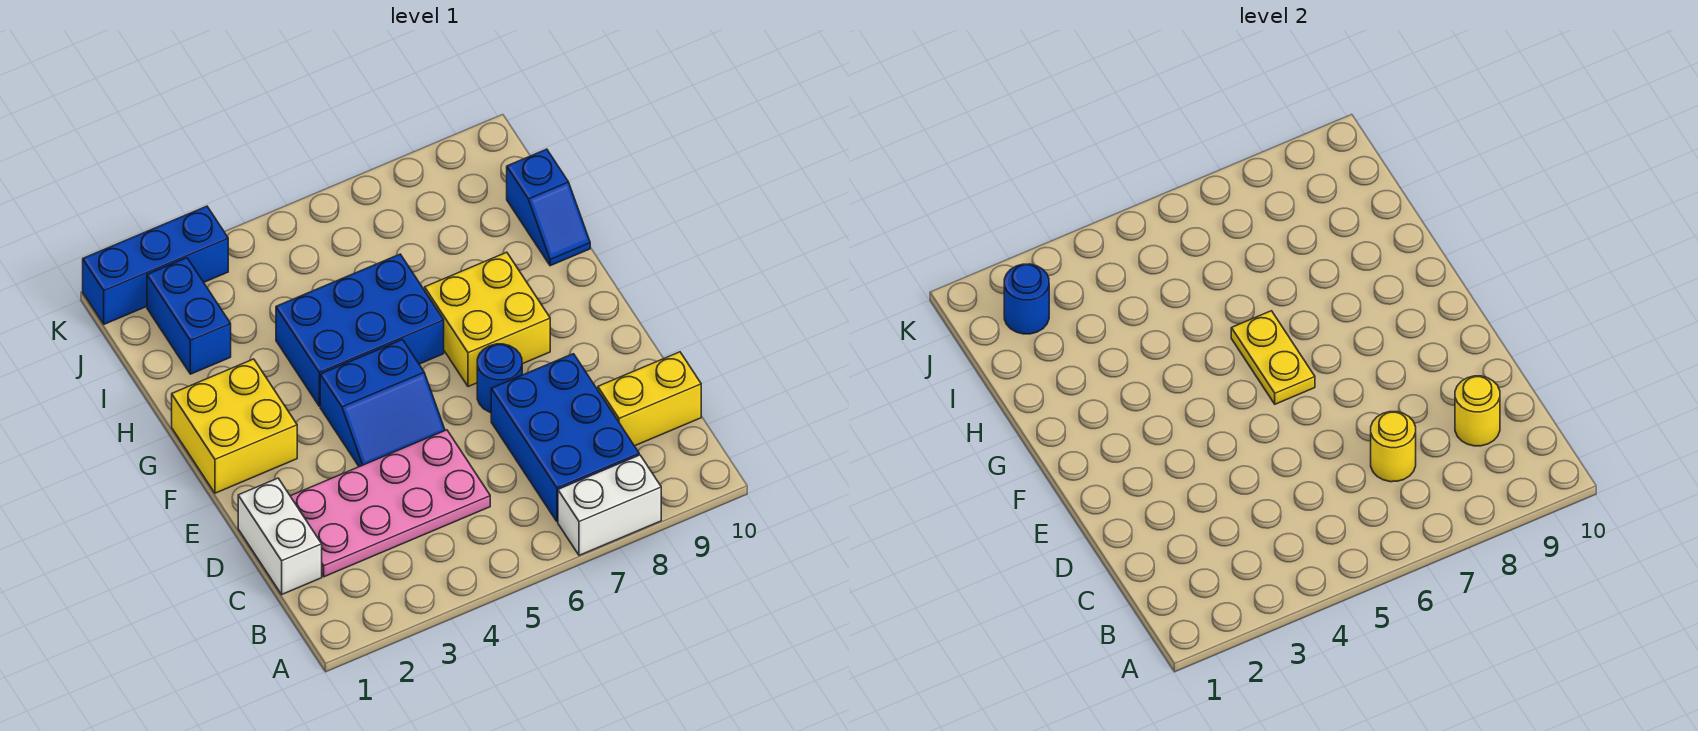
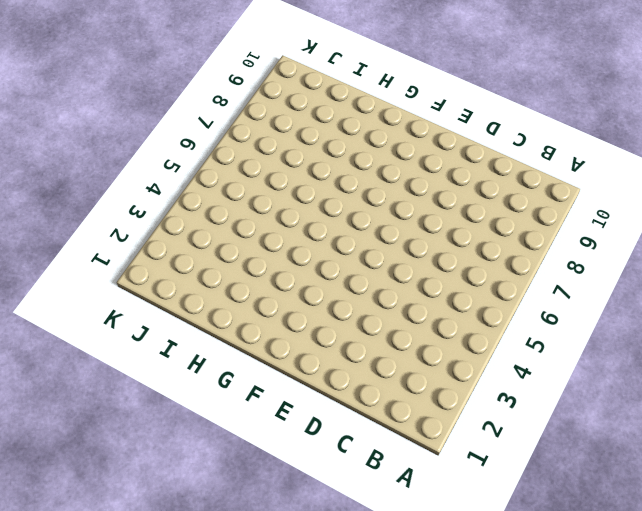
none -> white 1x2 brick [558,455,661,555]
none -> blue 2x3 brick [491,354,639,522]
none -> white 1x2 brick [238,478,322,594]

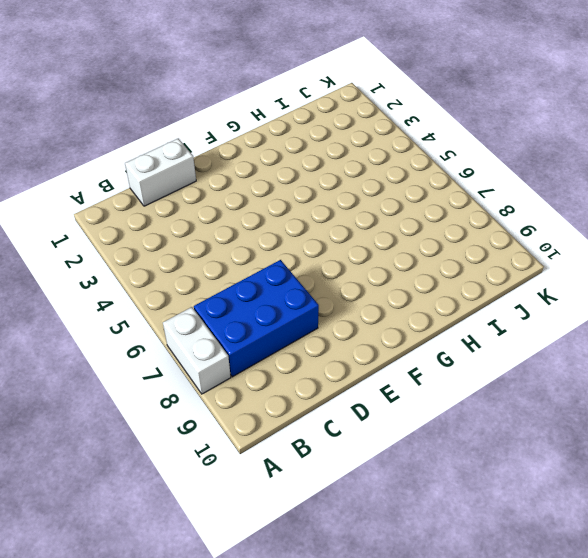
none -> pink 2x4 plate [291,430,490,577]
none -> yellow 1x2 brick [598,352,701,446]
none -> blue 2x2 slope [320,340,445,467]

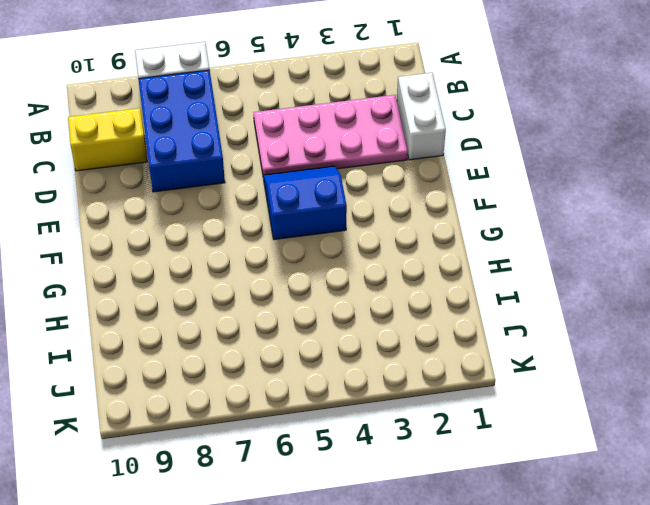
none -> blue 1x1 round brick [477,344,522,413]
none -> yellow 2x2 brick [172,359,297,493]
none -> yellow 2x2 brick [425,252,550,387]

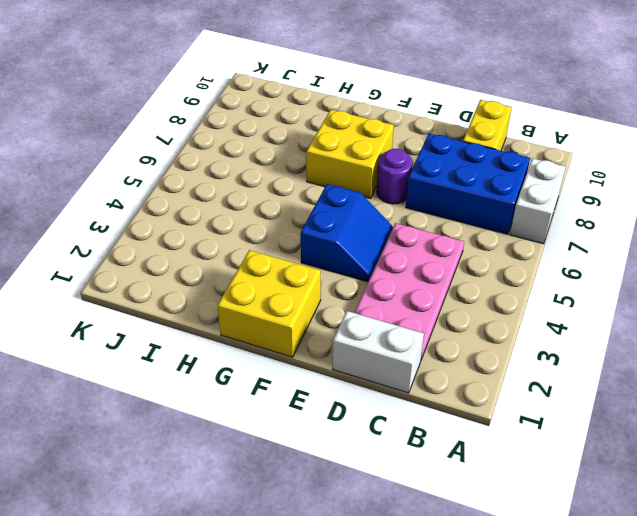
purple 1x1 round brick [377,149,413,204] -> blue 1x1 round brick [477,344,522,413]
none -> blue 2x3 brick [276,254,444,406]
none -> blue 1x2 slope [507,149,590,266]
none -> blue 1x2 brick [147,258,231,374]

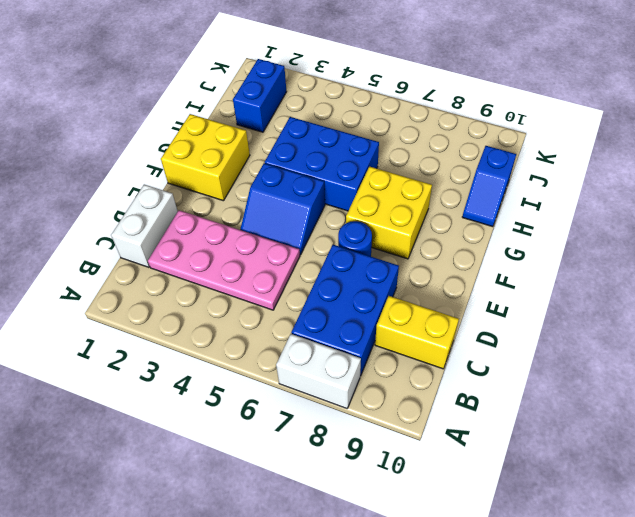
none -> blue 1x3 brick [83,206,228,324]
none -> yellow 1x1 round brick [1371,412,1416,482]
none -> yellow 1x1 round brick [1455,376,1500,446]

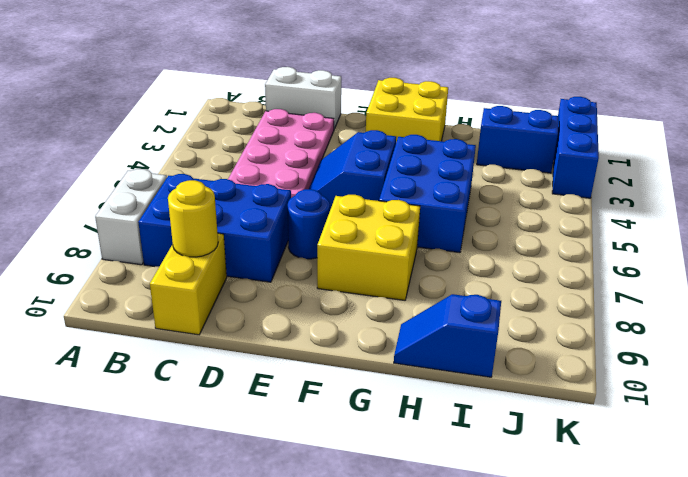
none -> yellow 1x1 round brick [1371,412,1416,482]
none -> yellow 1x2 plate [1231,311,1315,404]
none -> blue 1x1 round brick [1004,264,1049,334]

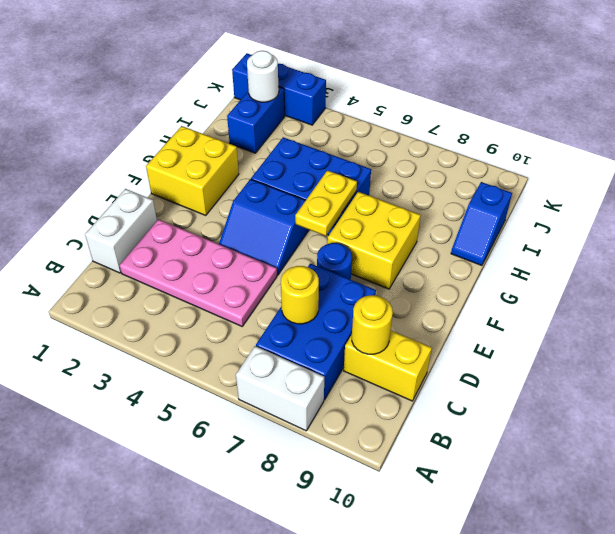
white 1x1 round brick [247,51,279,102] -> blue 1x1 round brick [1004,264,1049,334]

